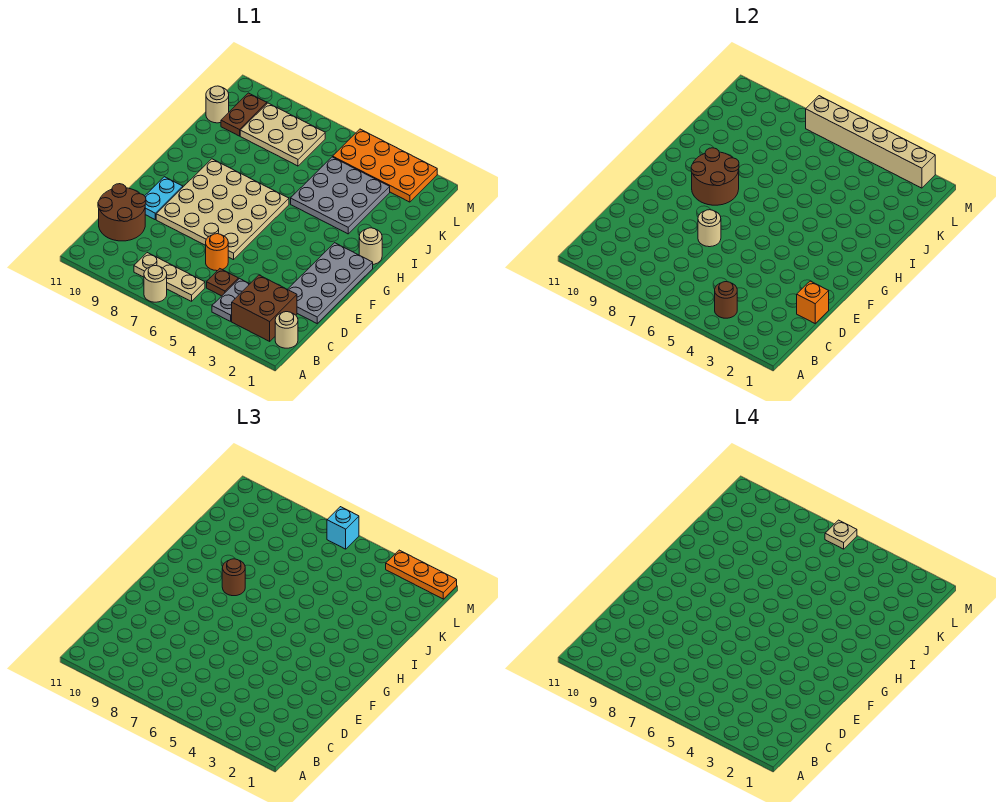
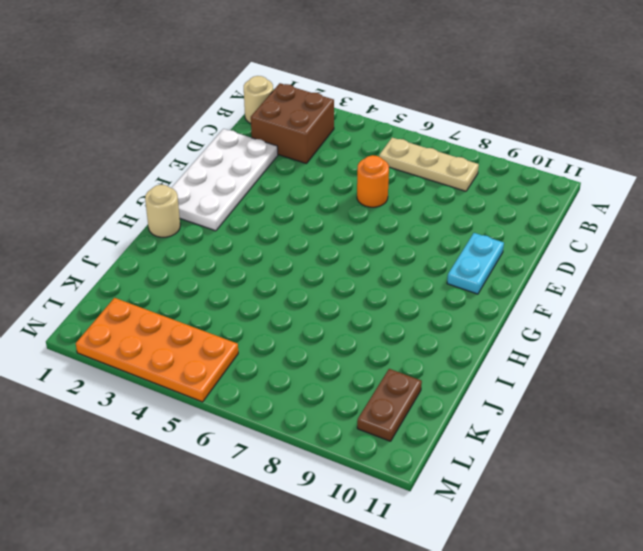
white 2x4 plate [172,129,278,231] -> grey 2x4 plate [288,243,373,323]
none -> tan 1x1 round brick [144,266,167,302]
none -> grey 1x2 plate [212,279,249,321]
none -> brown 1x1 plate [207,269,238,296]

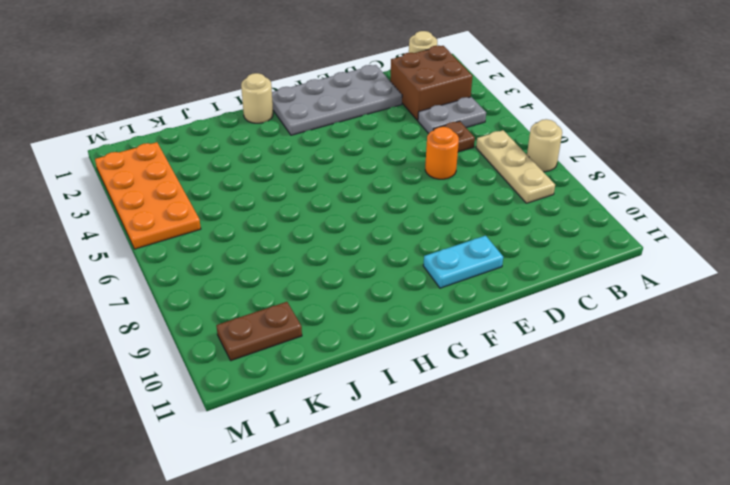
none -> brown 2x2 round brick [98,184,146,241]
none -> tan 4x4 plate [156,159,289,260]
none -> grey 3x3 plate [291,157,390,234]

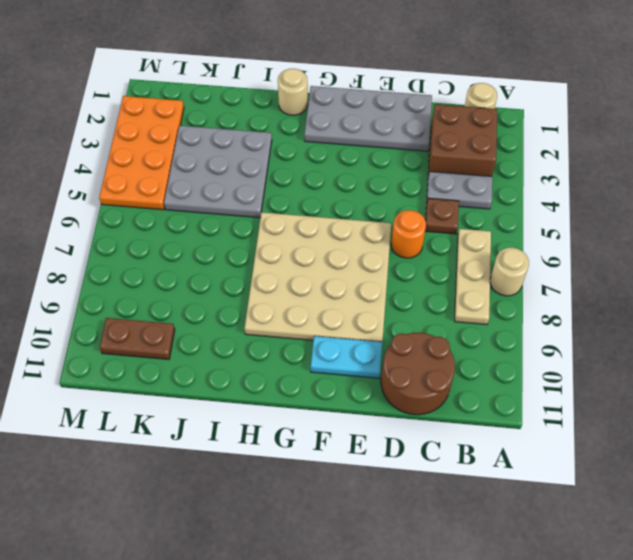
none -> tan 2x3 plate [240,103,325,166]
none -> tan 1x1 round brick [206,86,229,123]
none -> brown 1x1 round brick [715,282,737,318]

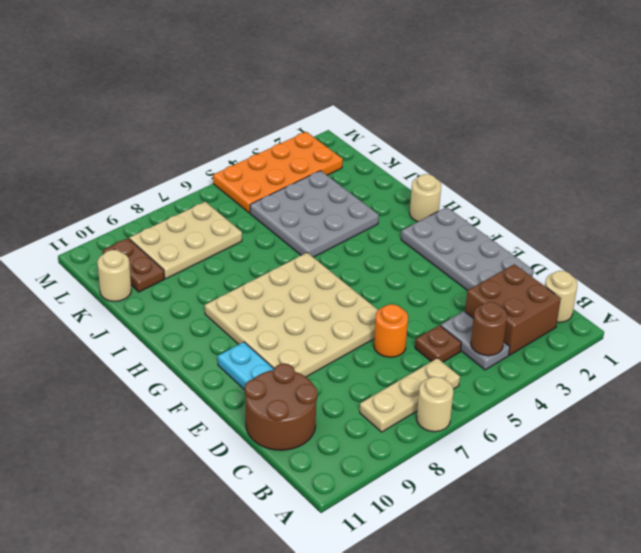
none -> orange 1x1 brick [797,281,829,323]
none -> tan 1x1 round brick [698,210,721,247]
none -> brown 2x2 round brick [691,148,739,205]

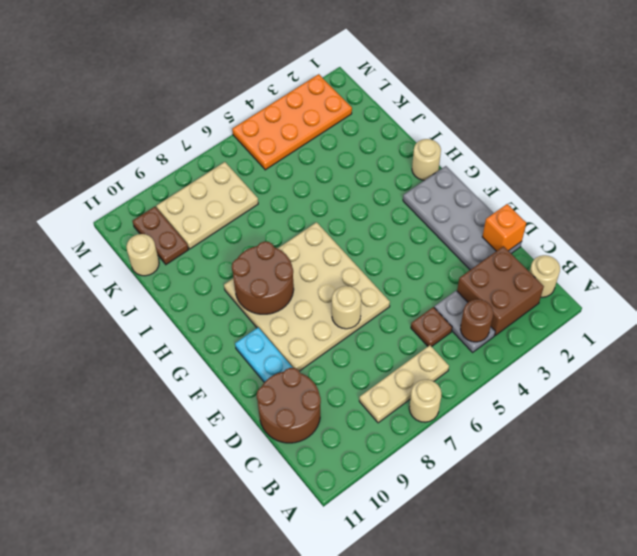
none -> orange 1x1 round brick [206,234,228,271]
none -> grey 3x3 plate [291,157,390,234]
none -> tan 1x6 brick [806,96,935,188]

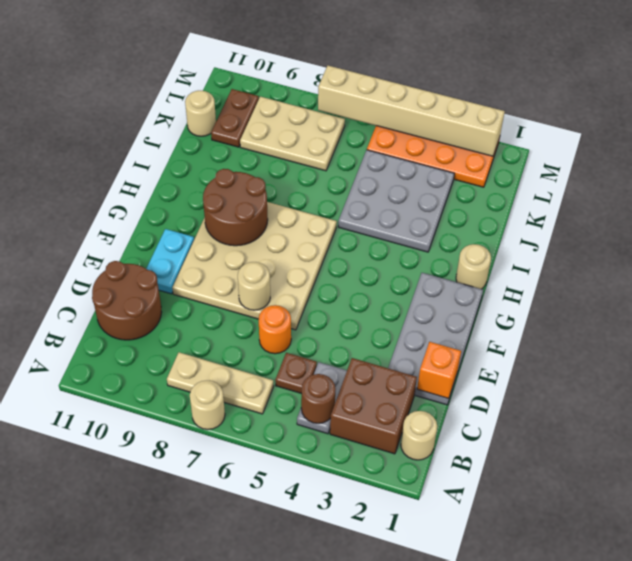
none -> brown 1x1 round brick [222,559,245,596]
none -> orange 1x3 plate [386,550,457,599]
none -> cyan 1x1 brick [327,507,359,549]

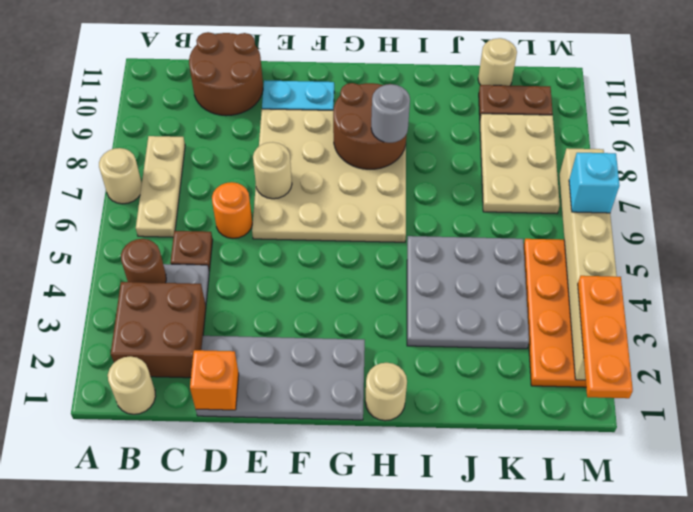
grey 1x1 round brick [371,84,410,143] -> brown 1x1 round brick [222,559,245,596]
none -> tan 1x1 plate [825,520,857,549]

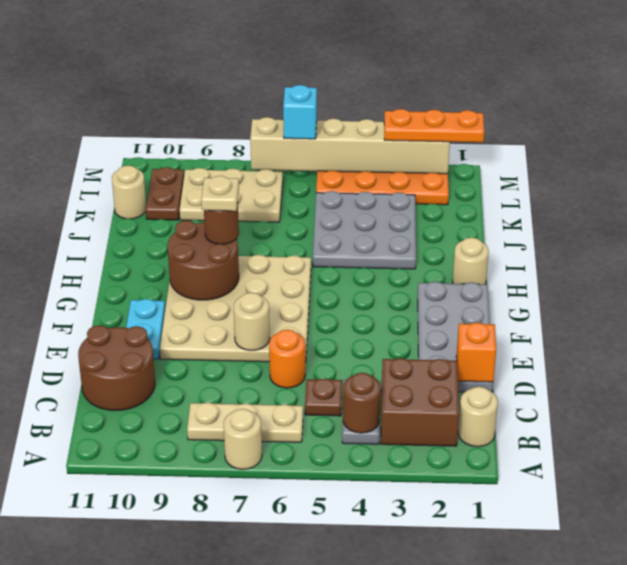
tan 1x1 plate [201,176,239,211] -> tan 1x1 plate moved to [825,520,857,549]

